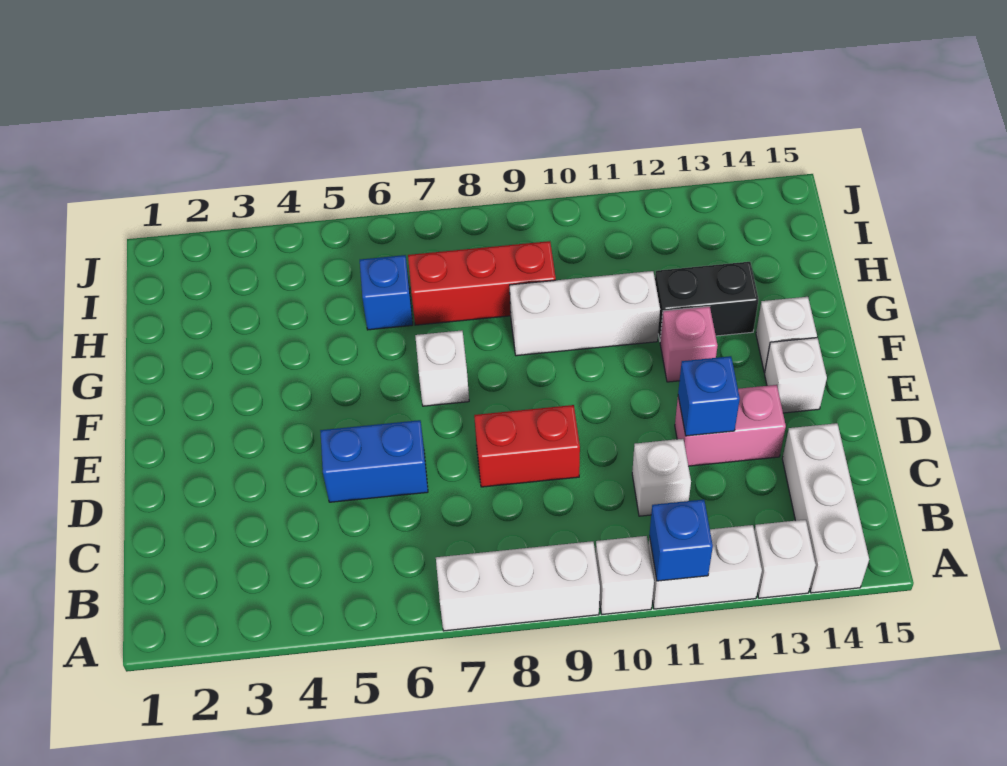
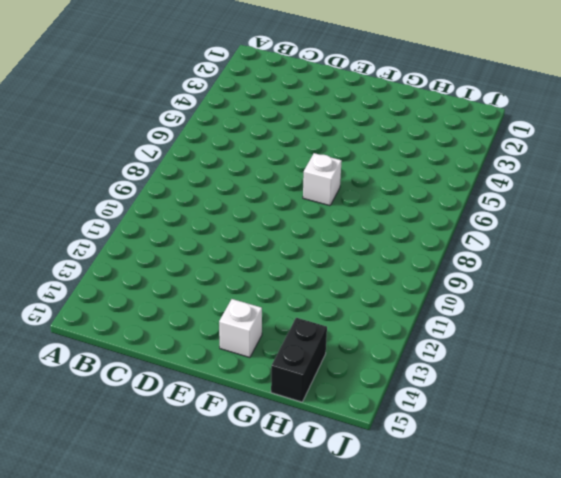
black 1x2 brick [271,318,327,402] -> black 1x2 brick moved to [655,262,759,340]
none -> white 1x3 brick [436,541,600,631]
none -> white 1x1 brick [596,536,654,614]
none -> white 1x2 brick [648,525,762,609]

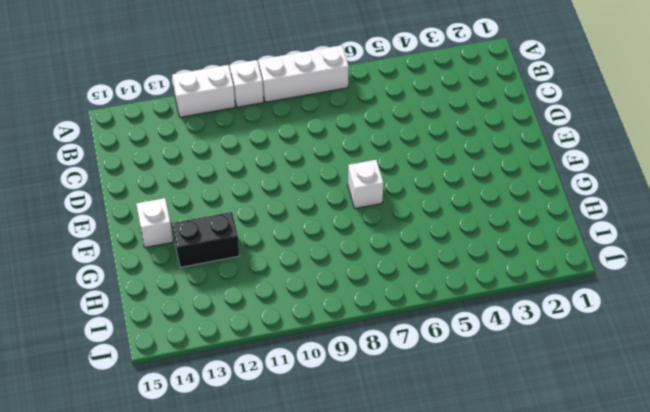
none -> white 1x1 brick [754,520,816,598]
none -> white 1x3 brick [782,423,869,593]
none -> white 1x1 brick [632,439,691,516]

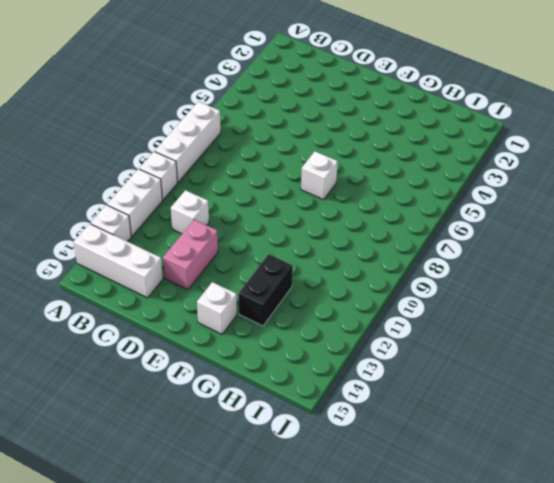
none -> blue 1x2 brick [320,420,428,502]
none -> red 1x2 brick [474,405,580,487]
none -> white 1x1 brick [765,338,827,413]

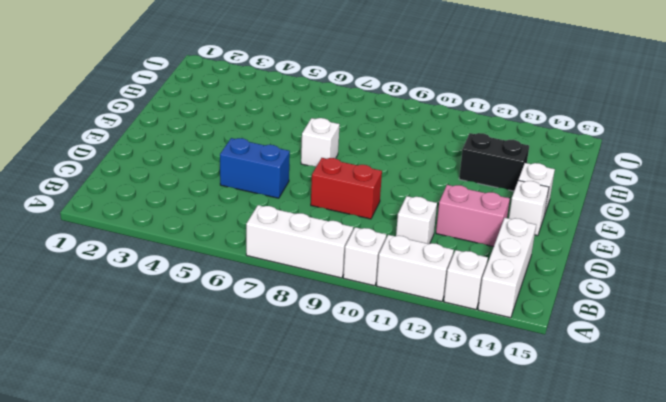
none -> pink 1x1 brick [660,306,718,382]
none -> white 1x3 brick [510,271,660,356]
none -> blue 1x1 brick [360,255,413,330]

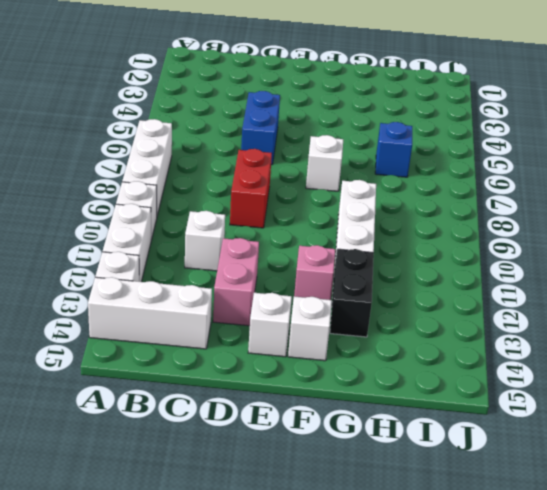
none -> red 1x3 brick [408,241,556,325]
none -> blue 1x1 brick [649,500,713,581]
none -> blue 1x1 brick [678,356,740,436]

